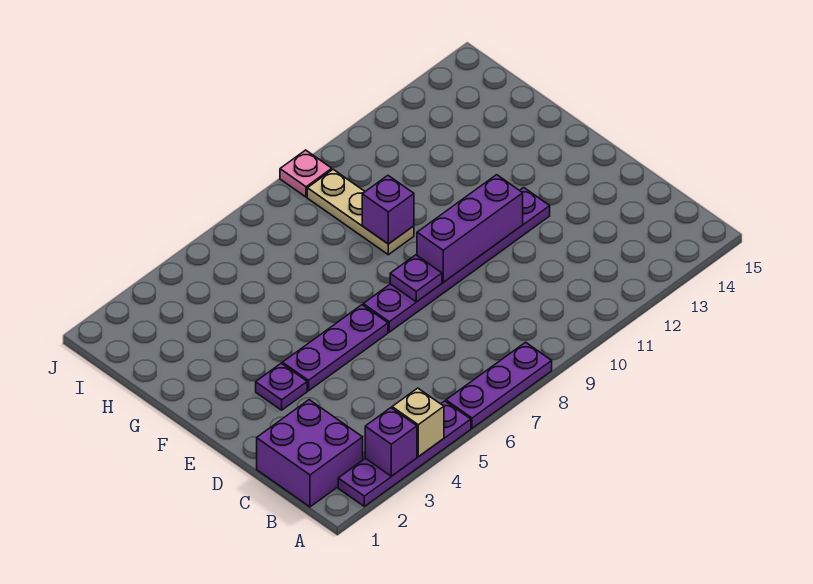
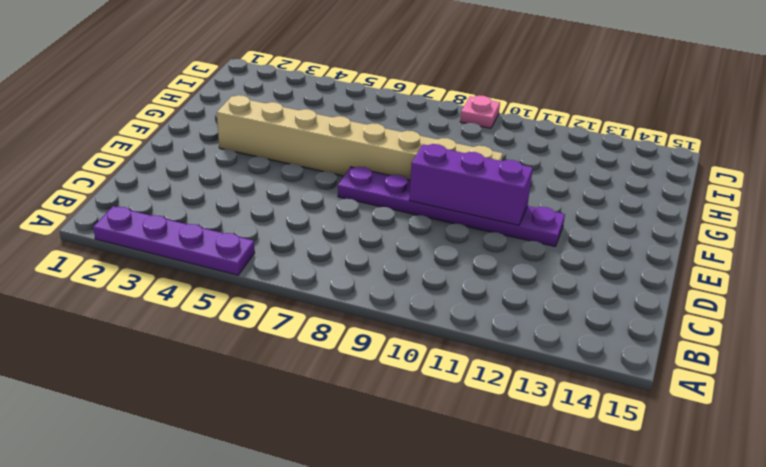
tan 1x8 brick [217,95,503,180] -> none
none -> purple 1x3 plate [446,342,552,428]
none -> purple 2x2 brick [257,400,363,507]
none -> purple 1x1 plate [256,363,307,410]

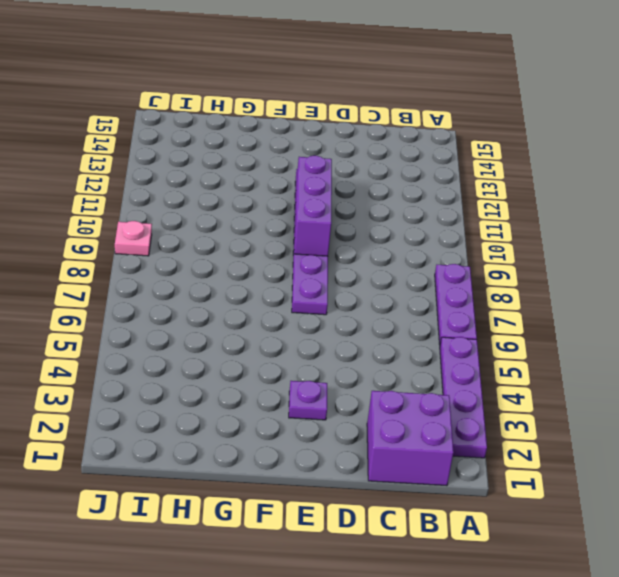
none -> purple 1x3 plate [282,305,388,391]
none -> tan 1x3 plate [307,169,414,255]
none -> purple 1x1 brick [365,408,417,476]

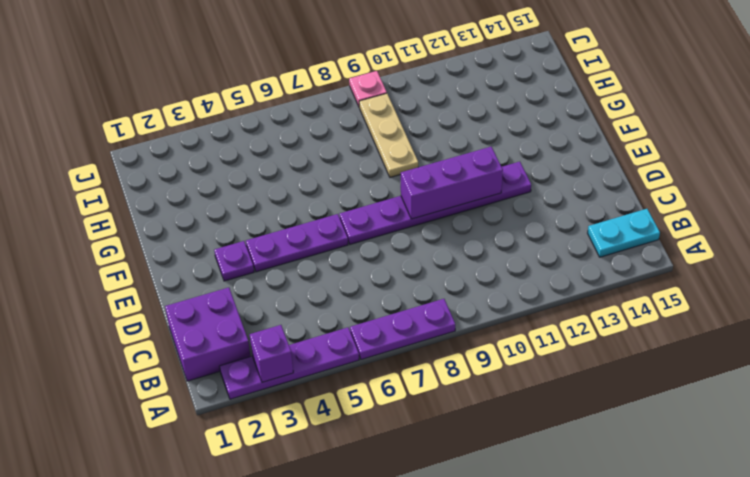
cyan 1x2 plate [588,209,660,257] -> none
none -> tan 1x1 brick [392,388,444,457]
none -> purple 1x1 plate [390,255,442,302]
none -> purple 1x1 brick [362,176,414,244]

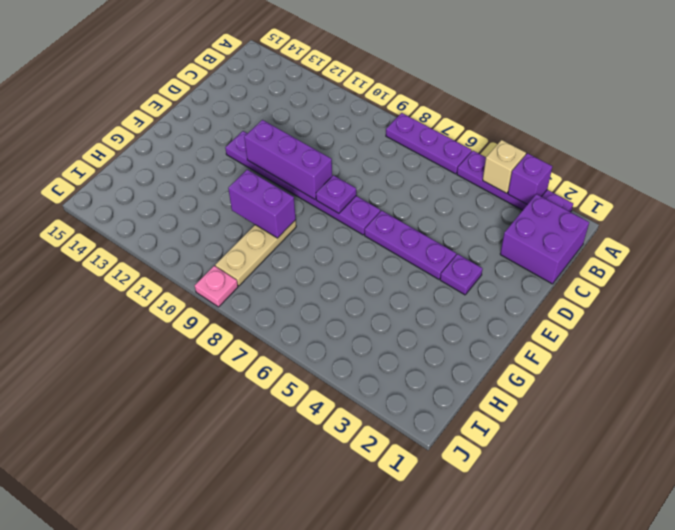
purple 1x2 brick [228,170,296,238] -> purple 1x1 brick [362,176,414,244]

